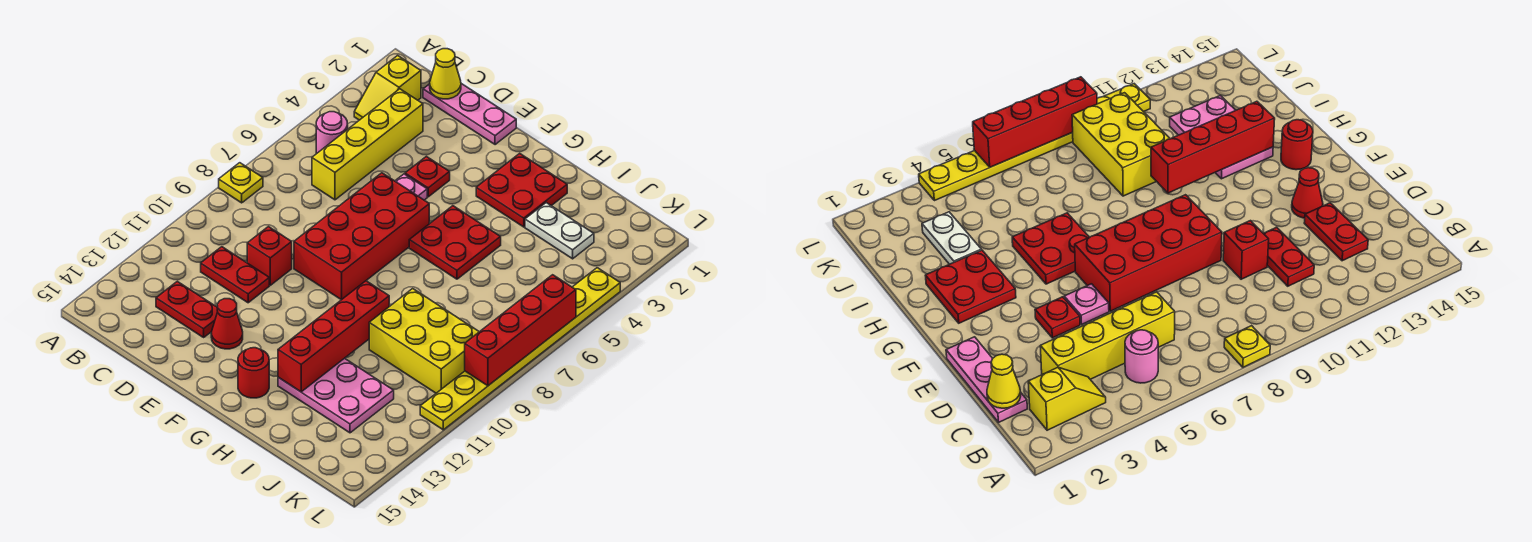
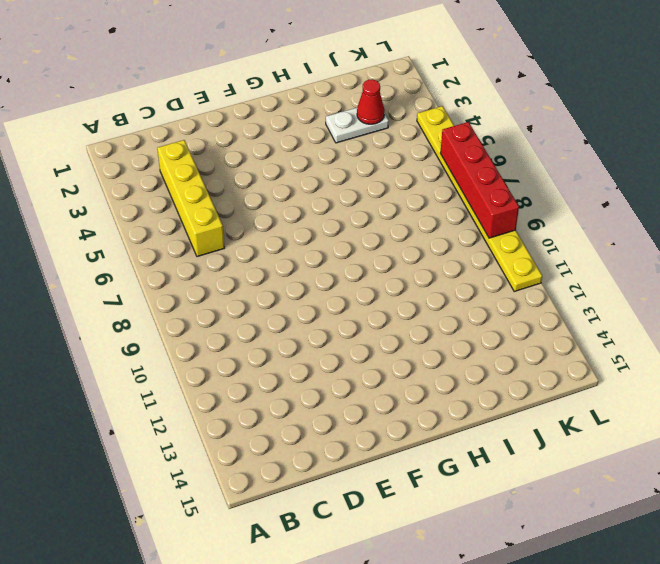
red 1x1 cone [357,79,385,124] -> red 1x1 cone moved to [211,299,243,349]
none -> yellow 1x1 plate [219,163,263,203]
none -> yellow 1x2 slope [354,55,421,120]
none -> pink 1x1 round brick [316,112,348,153]

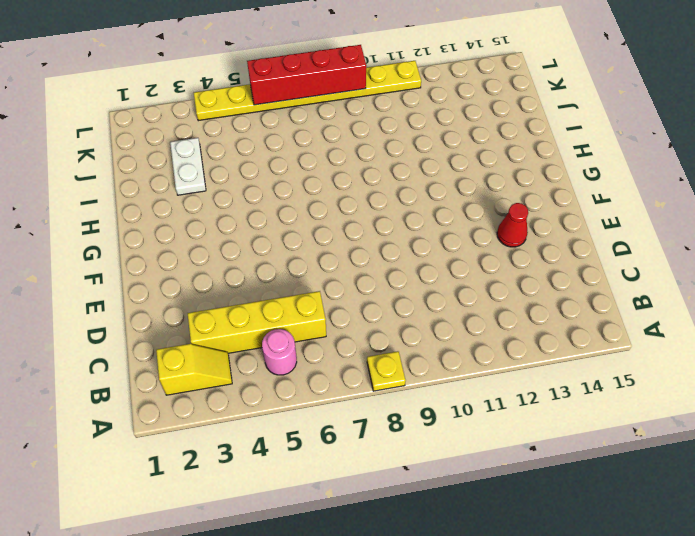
none -> pink 1x3 plate [423,84,516,145]
none -> red 1x2 plate [201,247,269,303]
none -> red 1x2 plate [156,281,218,337]

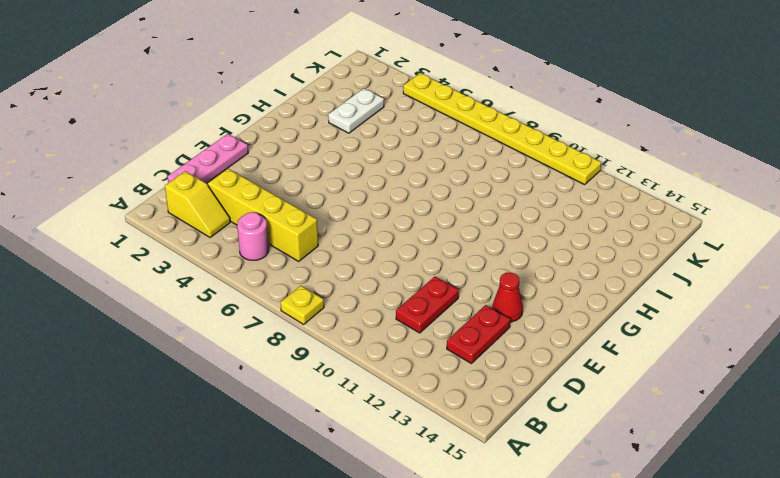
none -> red 1x1 brick [247,227,292,285]
none -> red 1x1 plate [405,156,450,197]
none -> pink 1x1 plate [395,174,427,200]

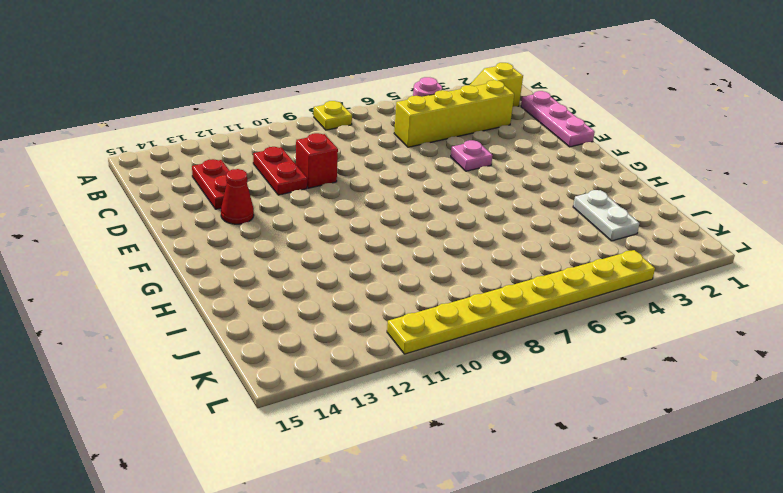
none -> red 1x1 plate [405,156,450,197]
none -> red 2x4 brick [294,173,429,300]
none -> red 2x2 plate [476,153,567,227]

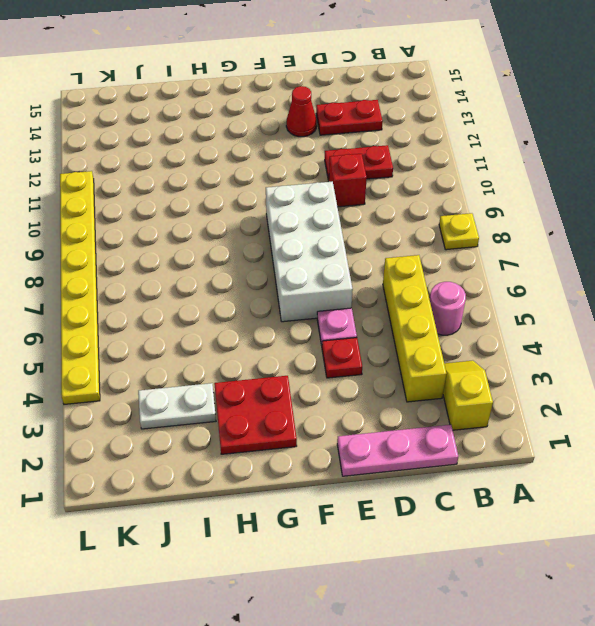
white 2x4 brick [266,182,353,322] -> red 2x4 brick [294,173,429,300]
none -> red 2x2 plate [409,206,501,279]
none -> red 1x1 round brick [238,348,269,398]
none -> pink 2x3 plate [278,358,394,433]

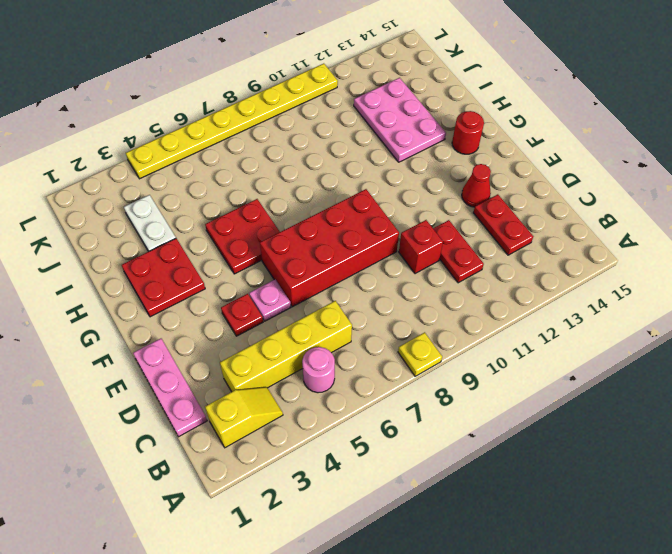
none -> yellow 2x3 brick [369,289,479,393]
none -> yellow 1x1 cone [430,49,461,99]
none -> red 1x4 brick [278,281,389,392]

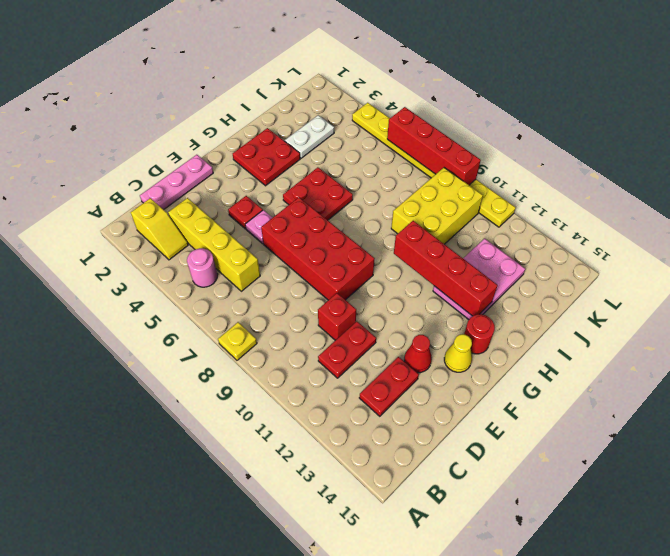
yellow 1x1 cone [444,334,472,372] -> yellow 1x1 cone moved to [430,49,461,99]

